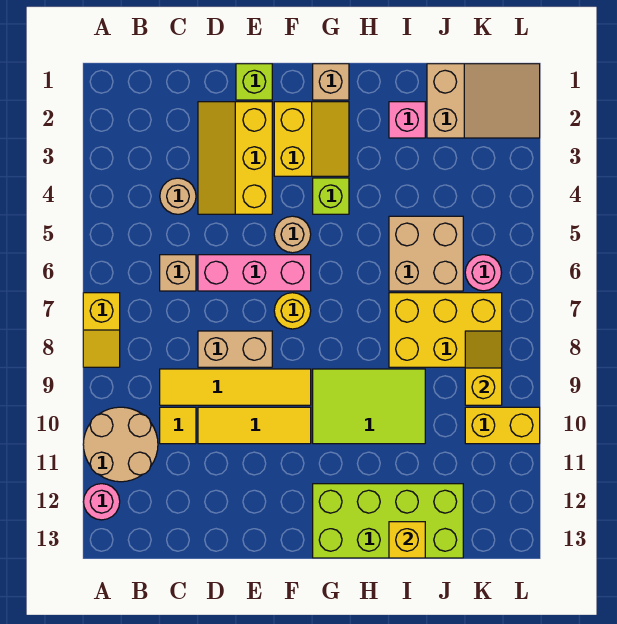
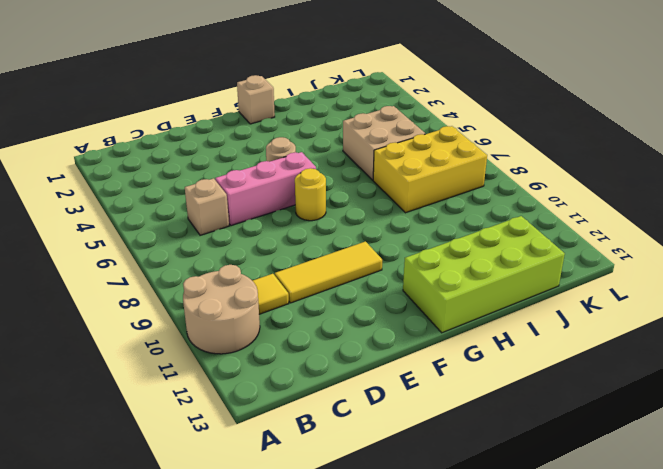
none -> yellow 1x2 slope [83,293,120,367]
none -> pink 1x1 round brick [83,484,120,520]
none -> tan 1x1 round brick [160,178,196,214]

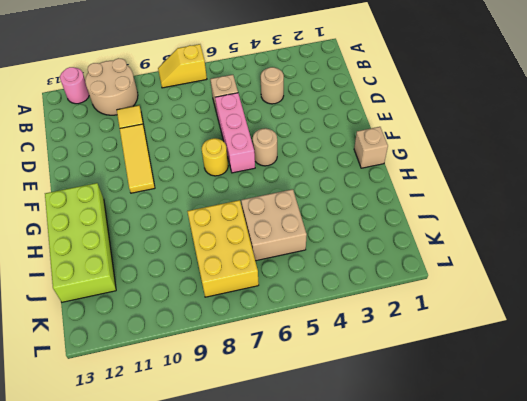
none -> yellow 1x4 tile [160,369,311,405]
none -> yellow 2x3 slope [198,102,272,214]
none -> tan 1x2 brick [198,331,272,367]

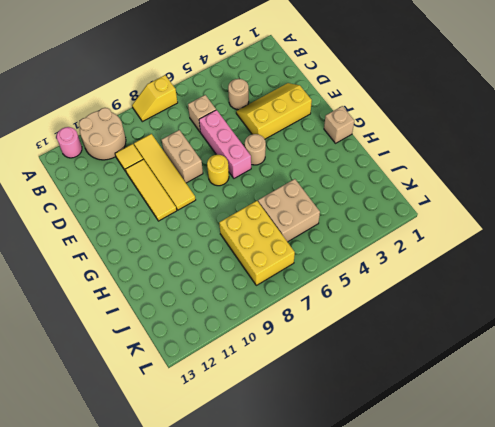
none -> lime 1x1 brick [236,64,272,100]
none -> yellow 2x2 slope [274,102,349,176]
none -> lime 1x1 brick [313,178,349,214]

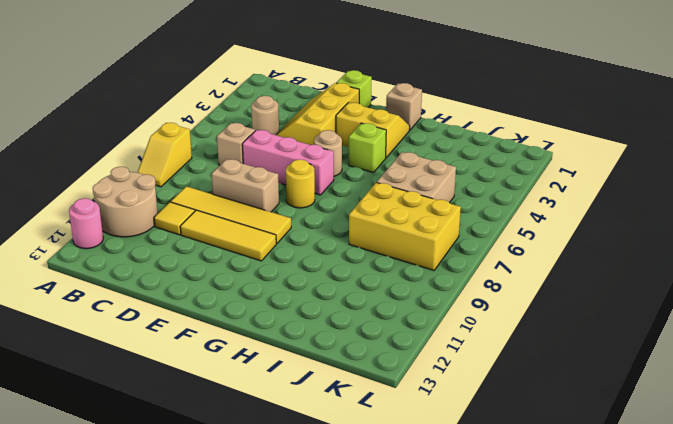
yellow 2x2 slope [336,102,410,158] -> yellow 2x2 slope turned to [274,102,349,176]
none -> lime 2x3 tile [313,369,425,444]
none -> lime 2x4 brick [313,484,463,558]
none -> pink 1x1 brick [389,102,425,138]

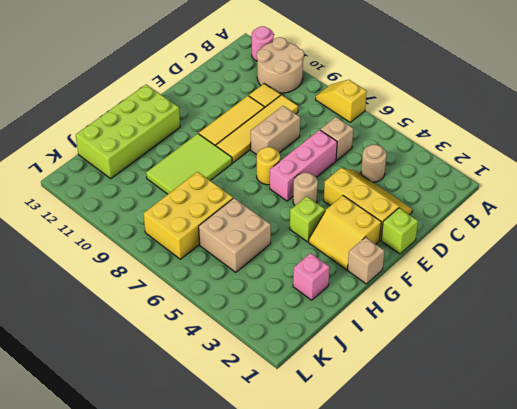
none -> tan 2x3 slope [427,64,540,138]
none -> pink 1x1 round brick [465,255,502,291]
none -> yellow 1x2 brick [465,407,540,444]

